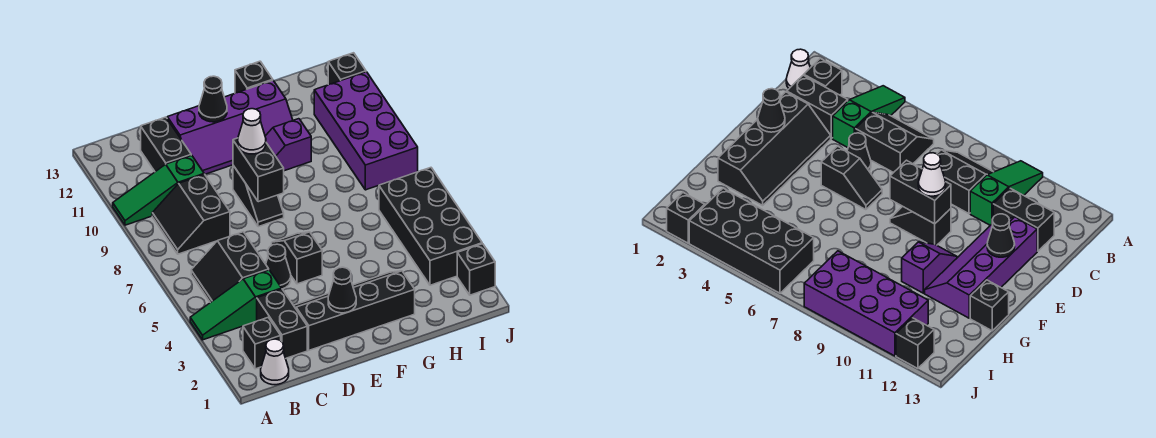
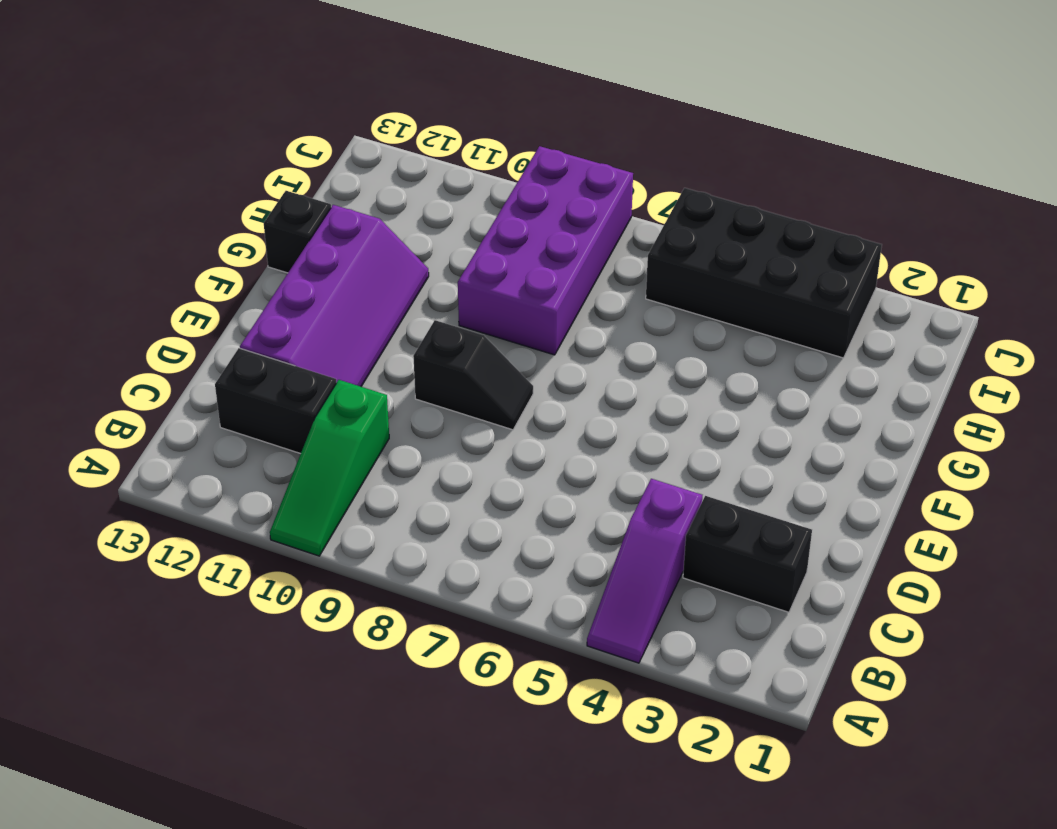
purple 1x3 slope [587,479,702,663] -> green 1x3 slope [190,270,282,340]
purple 2x4 brick [458,146,633,355] -> purple 2x4 brick turned to [314,72,418,190]
none -> white 1x1 cone [261,339,289,385]
none -> black 1x1 brick [243,318,281,369]
none -> black 2x2 slope [191,232,269,303]

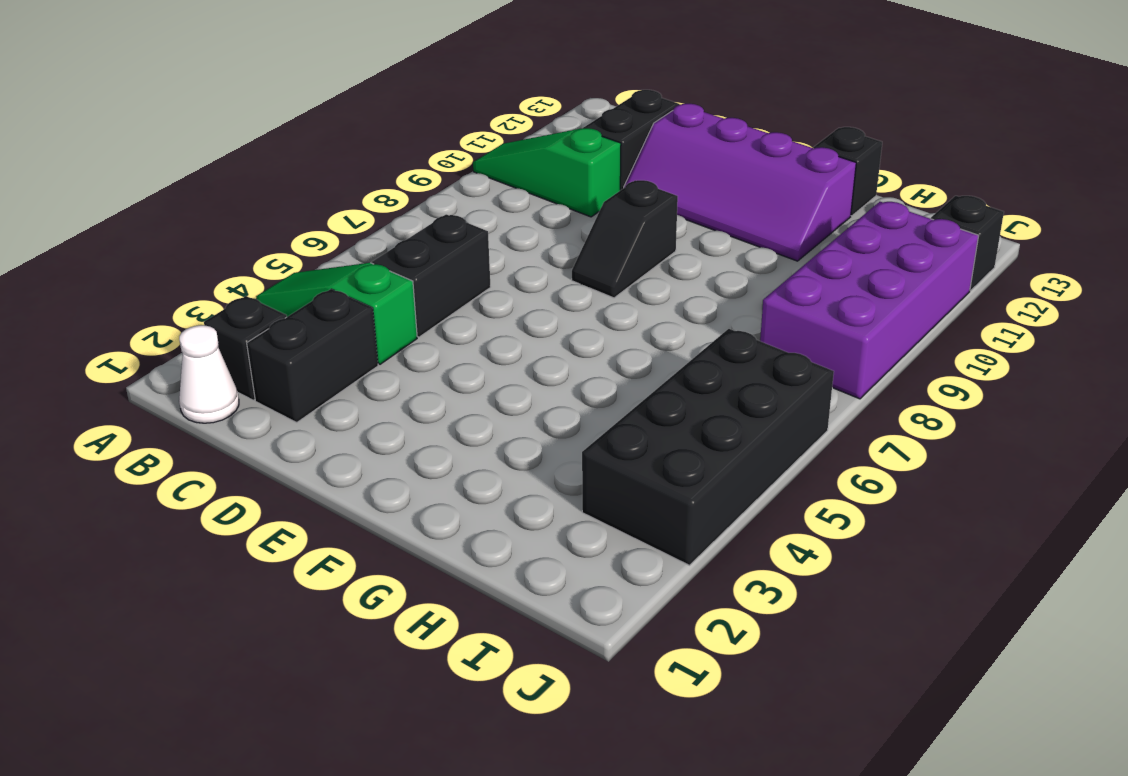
none -> black 2x2 slope [152,174,230,254]
none -> black 2x4 slope [294,271,415,350]
none -> black 1x1 cone [266,244,291,289]

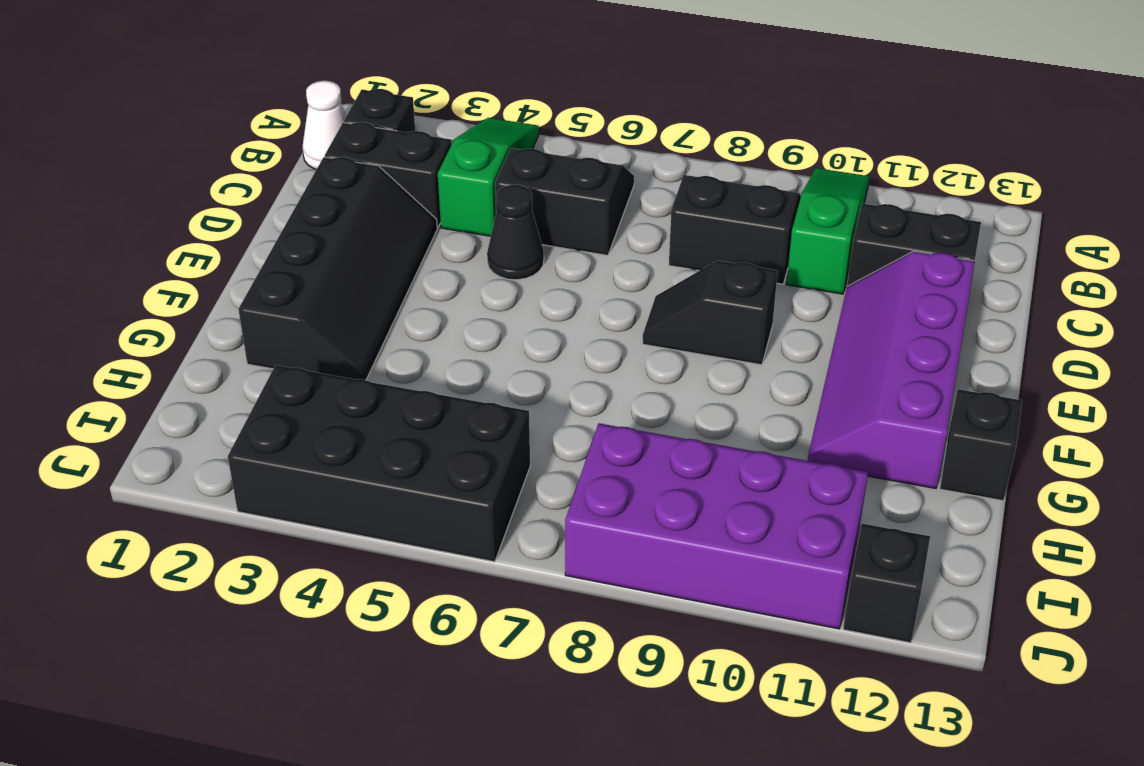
none -> black 1x2 slope [272,232,322,284]
none -> purple 1x2 slope [265,119,311,171]
none -> black 1x1 brick [457,244,495,295]

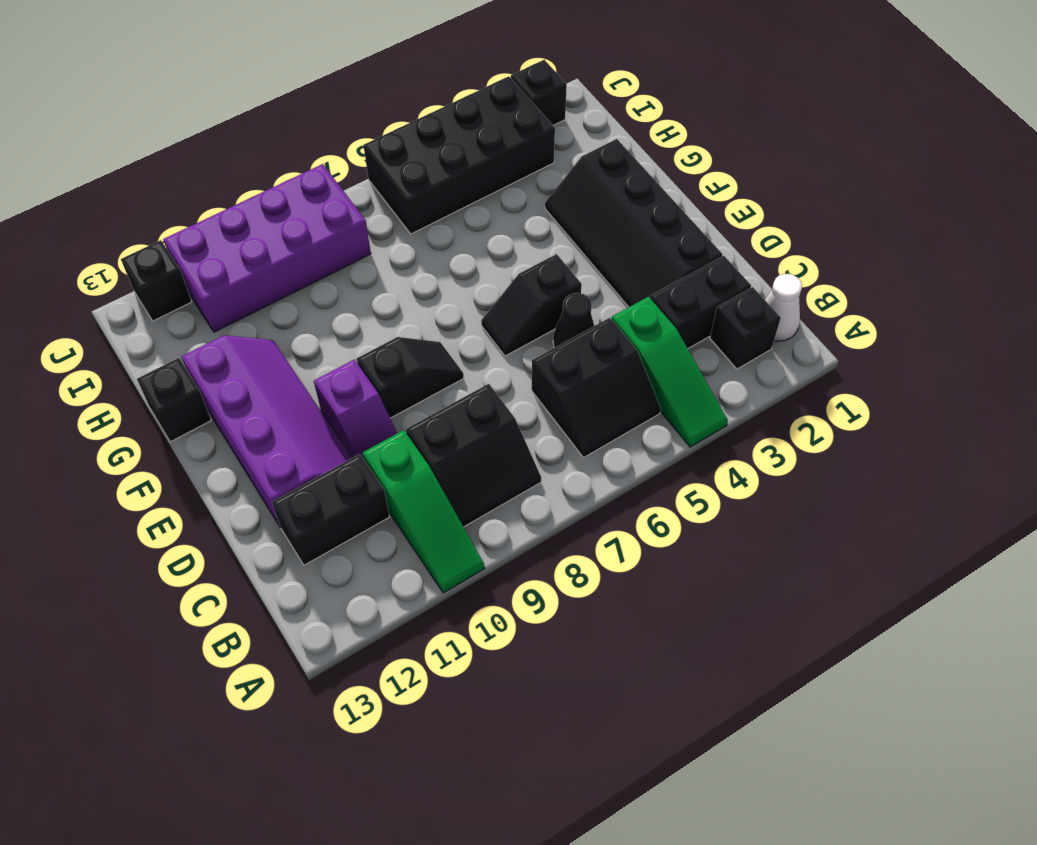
purple 1x2 slope [314,360,397,458] -> purple 1x2 slope moved to [265,119,311,171]
none -> black 1x1 cone [328,267,356,313]
none -> black 1x2 brick [233,138,284,202]
none -> black 1x1 cone [199,76,227,122]

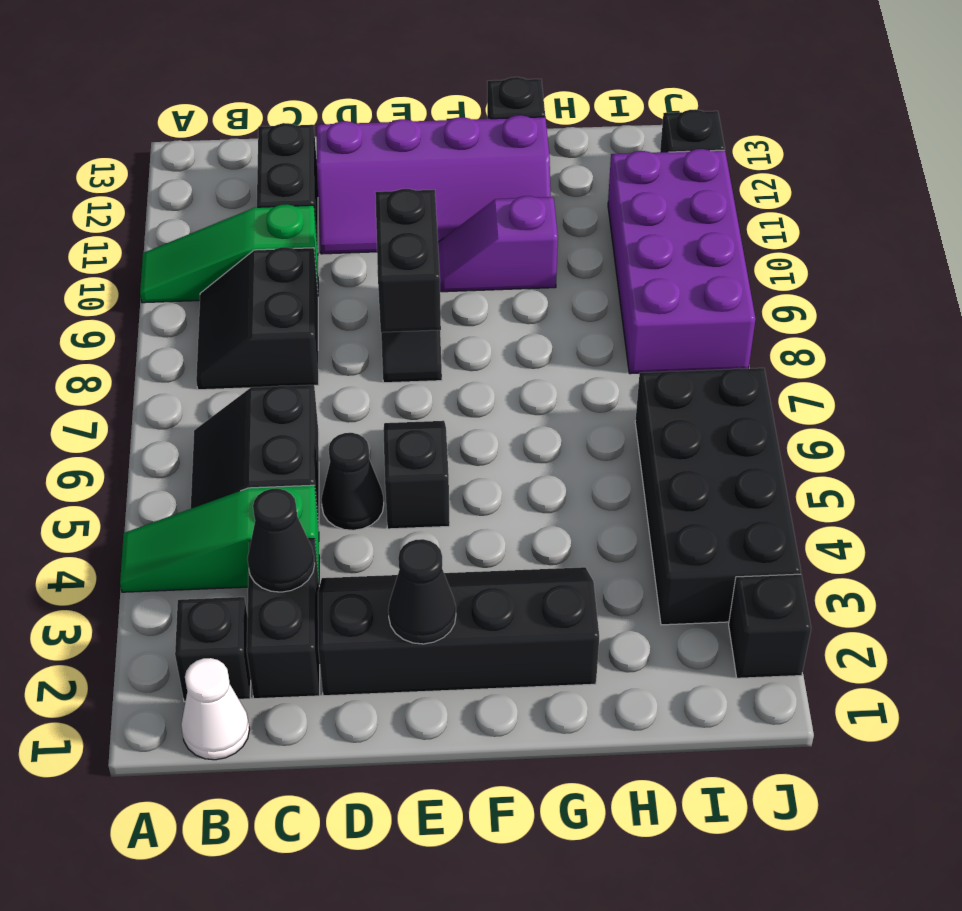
black 1x1 cone [247,489,315,592] -> black 1x1 cone moved to [199,76,227,122]
none -> white 1x1 cone [238,109,266,154]

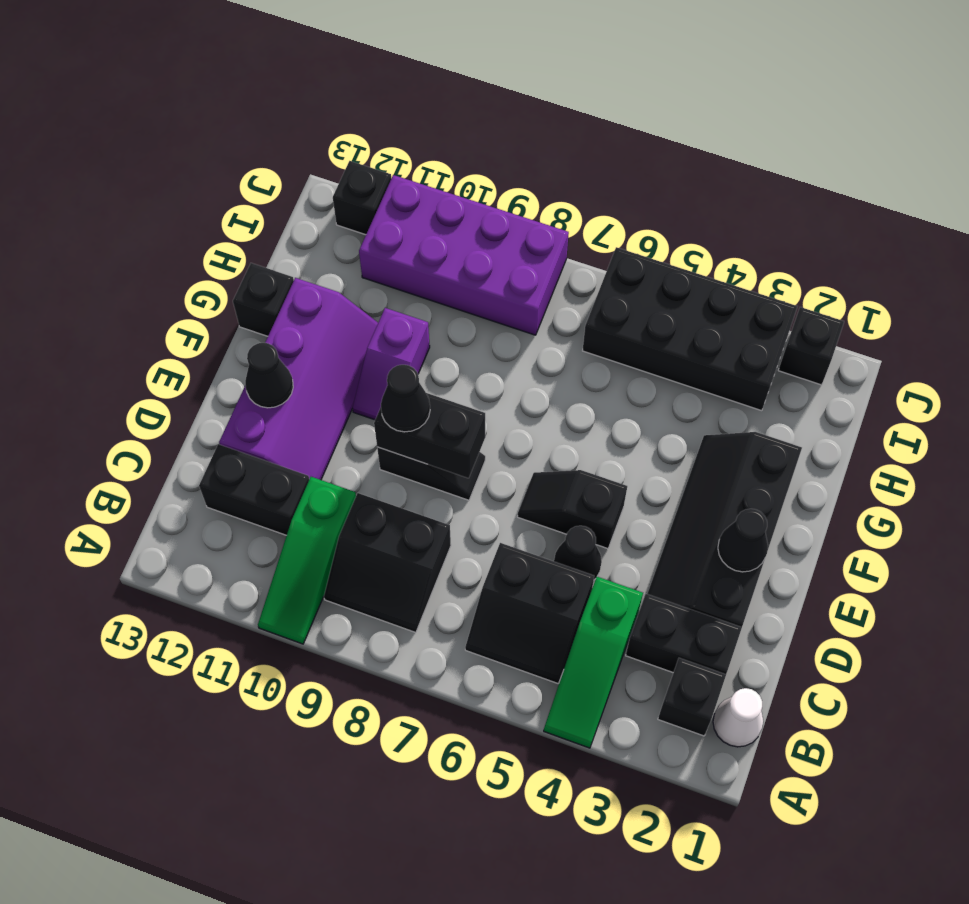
black 1x1 cone [381,365,430,432] -> white 1x1 cone [238,109,266,154]

